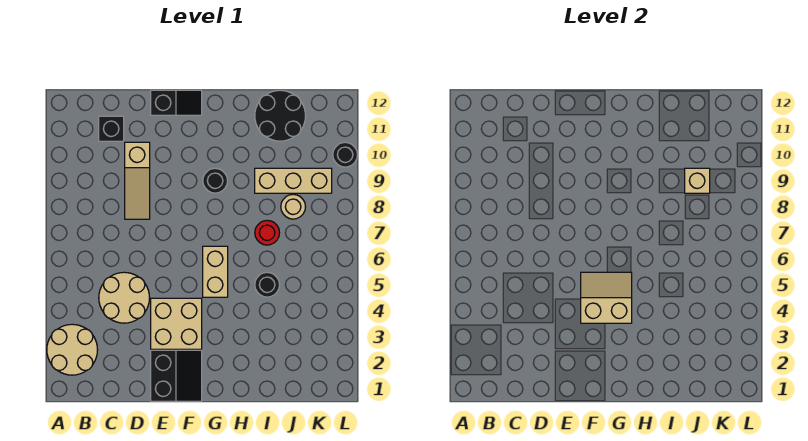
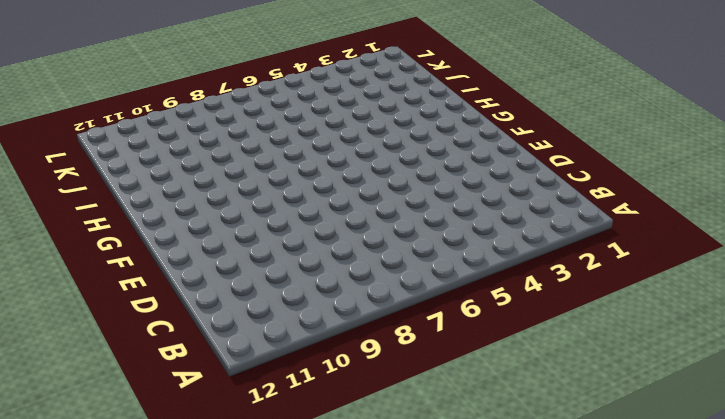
none -> tan 2x2 round brick [47,324,98,375]
none -> tan 2x2 round brick [99,272,150,323]
none -> black 1x1 brick [99,116,124,141]

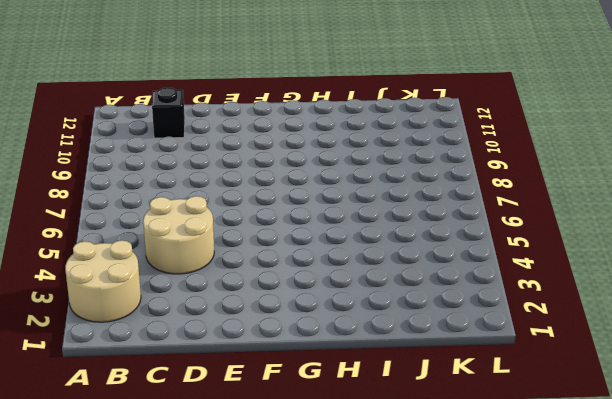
none -> tan 1x3 slope [125,142,150,219]
none -> black 2x2 slope [151,350,202,401]
none -> tan 2x2 brick [151,298,202,349]

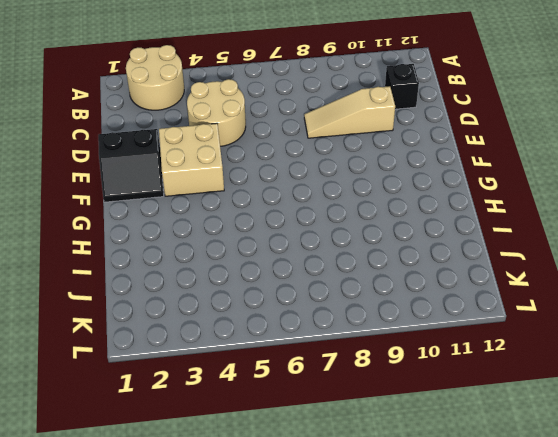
none -> black 1x2 slope [151,90,202,115]
none -> tan 1x2 brick [203,246,228,297]
none -> black 1x1 round brick [203,168,227,193]

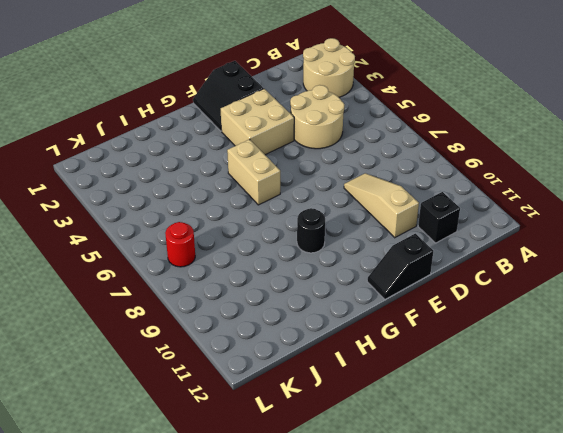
red 1x1 round brick [165,222,195,267] -> red 1x1 round brick moved to [255,220,279,245]
none -> black 1x1 round brick [255,272,279,297]
none -> tan 1x3 brick [255,168,332,193]
none -> black 2x2 round brick [255,90,306,141]

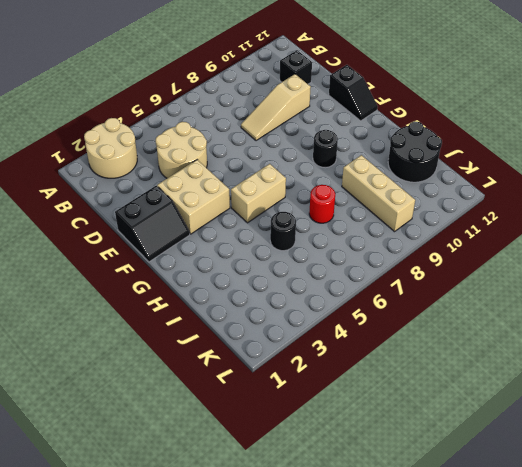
none -> tan 1x1 round brick [281,194,305,219]
none -> black 1x1 round brick [333,142,357,167]
none -> tan 2x2 slope [581,272,632,323]

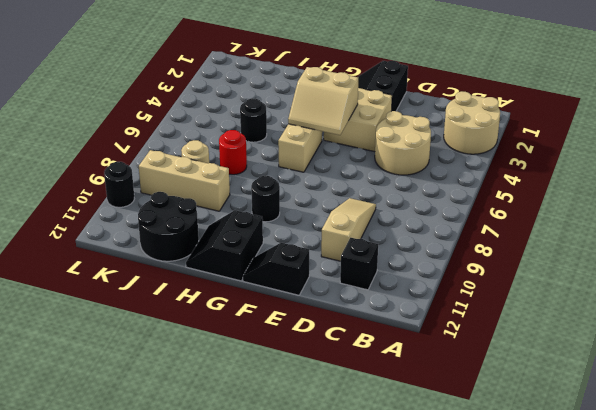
black 2x2 slope [186,210,263,281] -> none
none -> tan 1x1 brick [685,168,710,193]

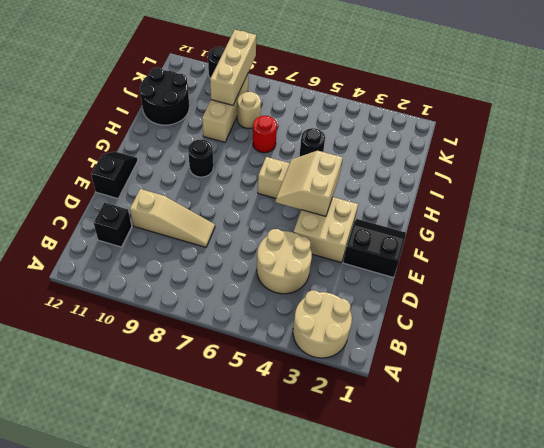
tan 1x3 brick [210,30,256,105] -> tan 1x1 brick [685,168,710,193]

